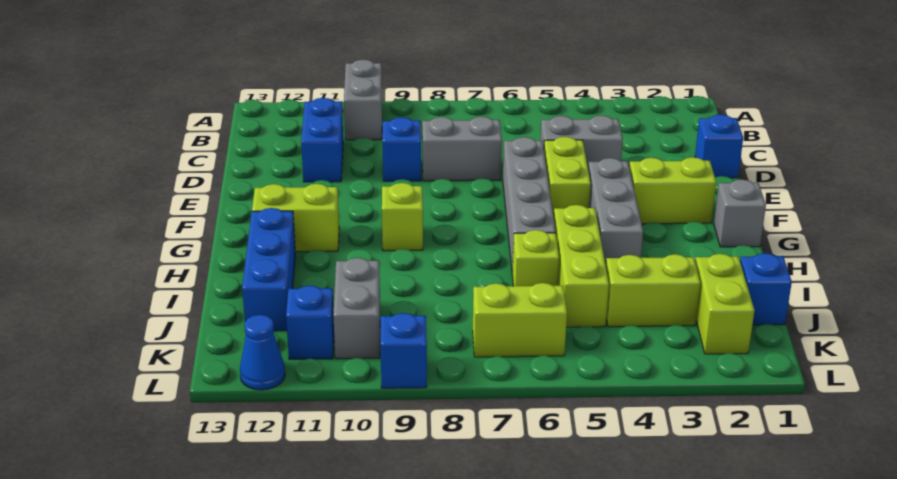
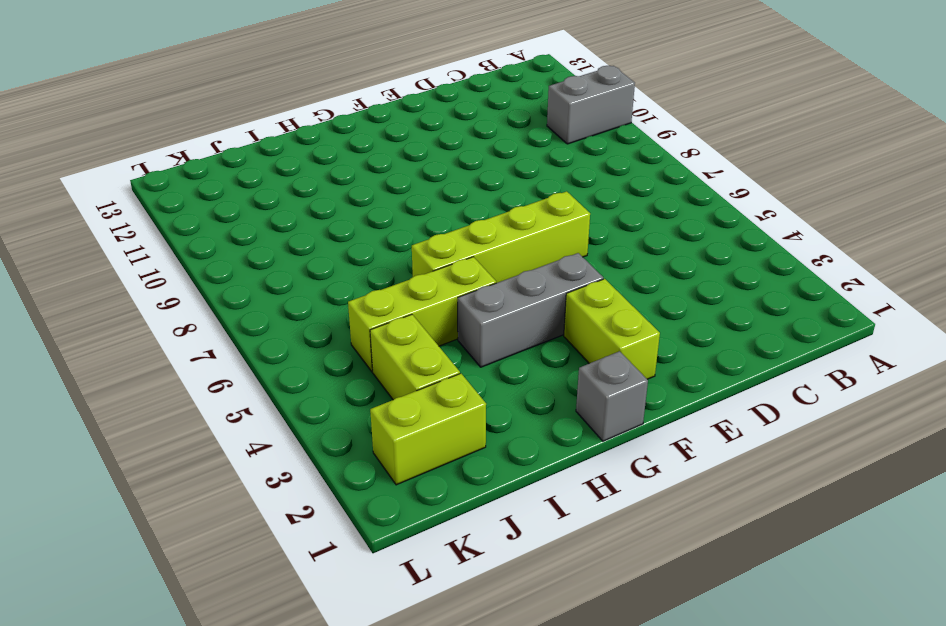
lime 1x4 brick [412,191,590,283] -> grey 1x4 brick [503,137,556,271]
none -> blue 1x2 brick [301,98,343,182]
none -> blue 1x1 brick [695,114,743,178]
none -> grey 1x2 brick [540,116,623,166]

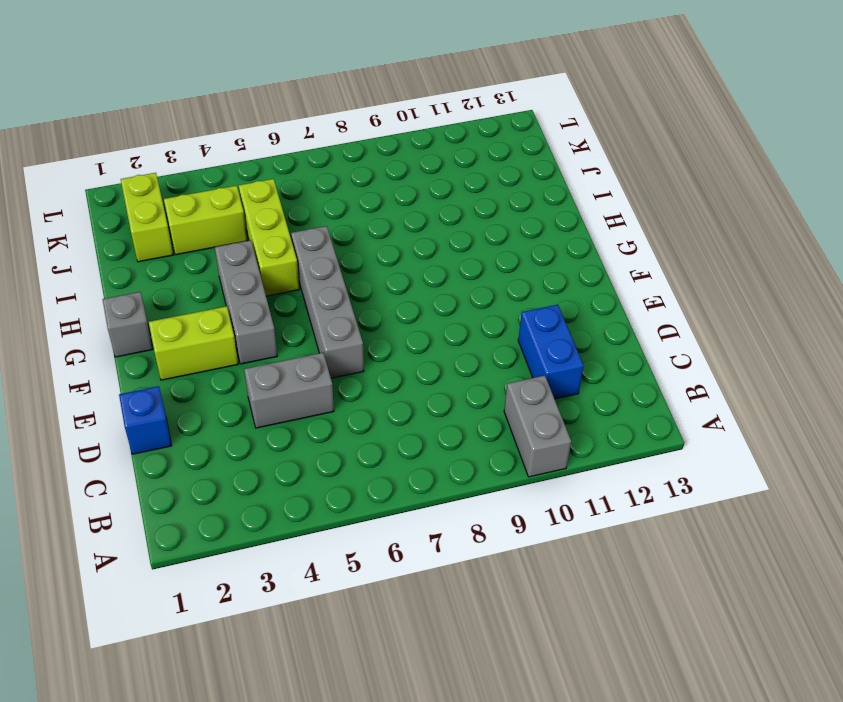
none -> grey 1x2 brick [422,117,502,181]
none -> blue 1x1 brick [382,117,421,181]
none -> lime 1x2 brick [544,137,591,217]

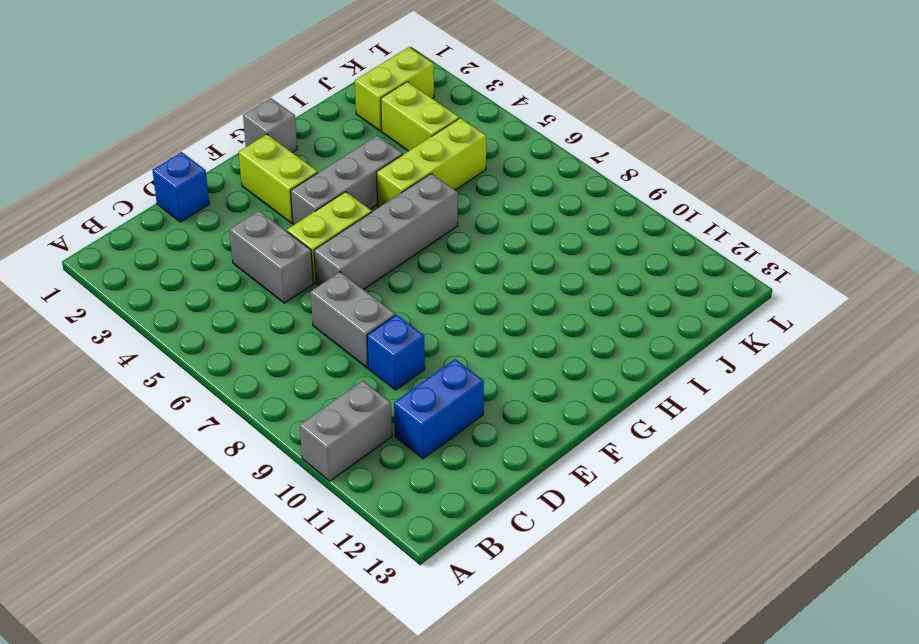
none -> lime 1x1 brick [382,183,423,251]
none -> lime 1x2 brick [252,184,339,252]
none -> blue 1x3 brick [242,208,296,331]

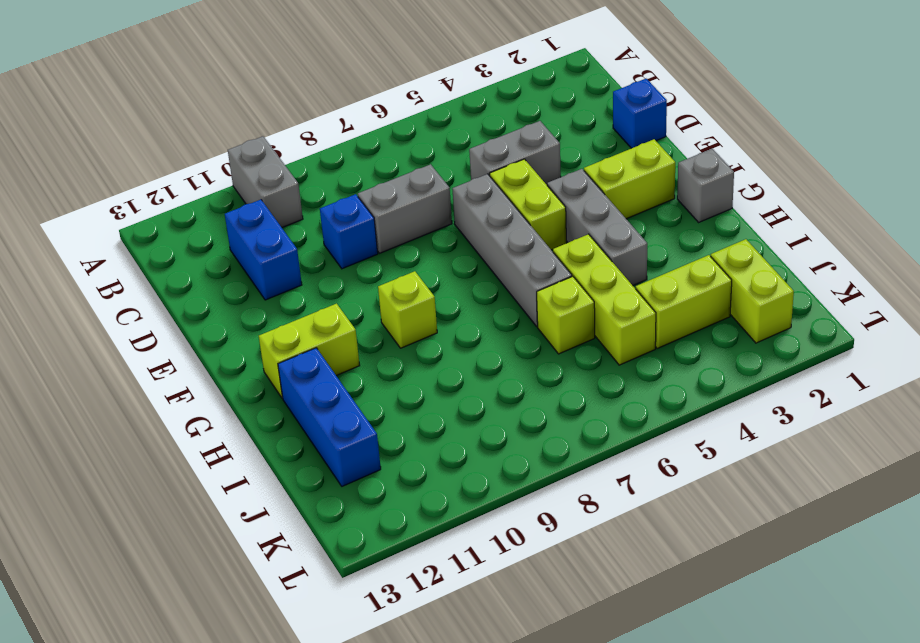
none -> blue 1x1 brick [740,253,792,325]
none -> grey 1x2 brick [333,258,380,359]
none -> lime 1x2 brick [473,283,567,357]

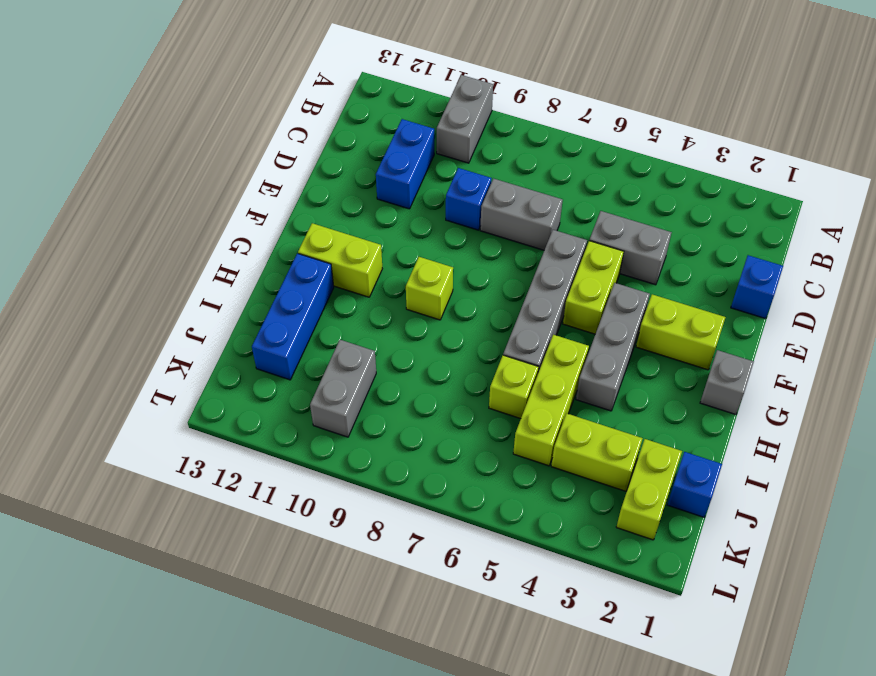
none -> lime 1x2 brick [473,283,567,357]
none -> blue 1x1 brick [286,286,334,359]
none -> blue 1x1 brick [381,313,427,388]

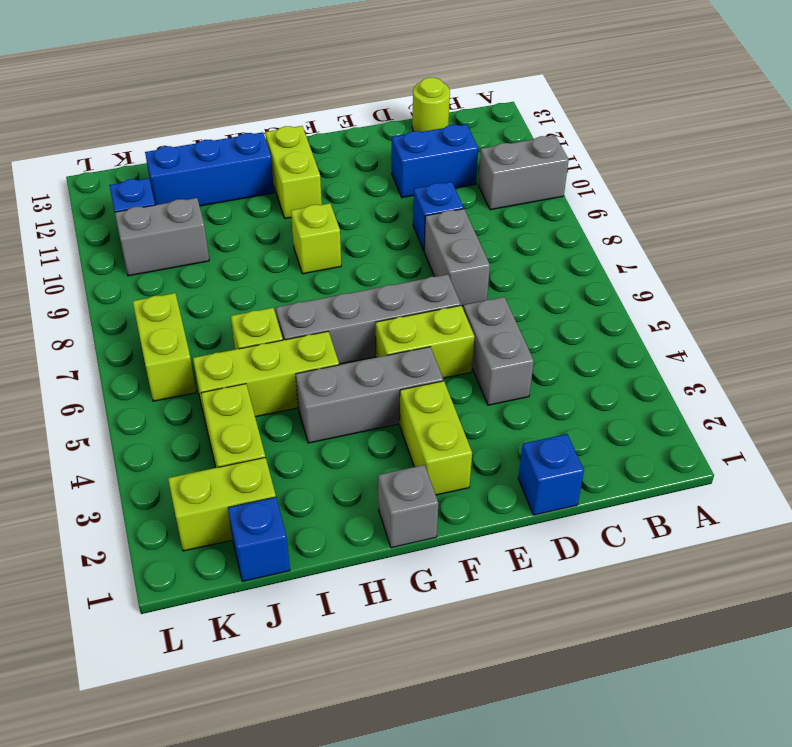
lime 1x1 round brick [412,78,450,132] -> none
none -> blue 1x1 brick [381,313,427,388]
none -> blue 1x1 cone [240,315,285,390]

